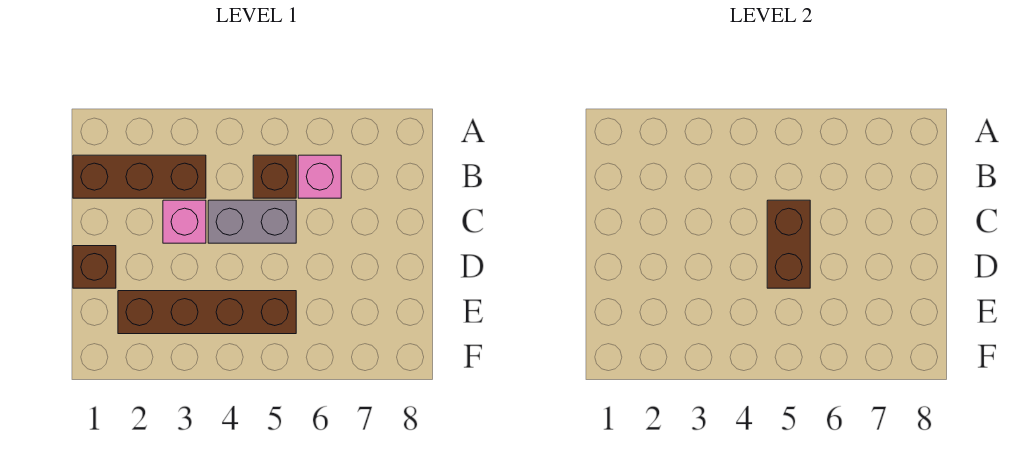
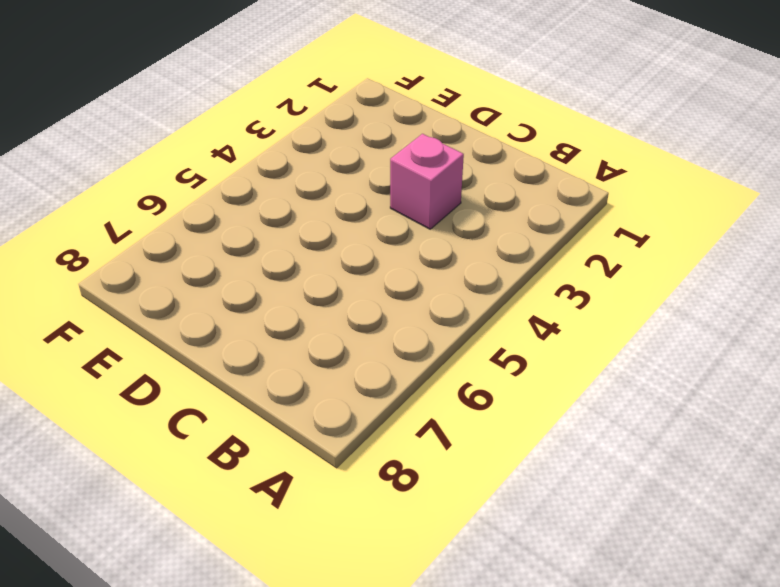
none -> brown 1x3 brick [73,155,206,198]
none -> brown 1x1 brick [253,155,296,198]

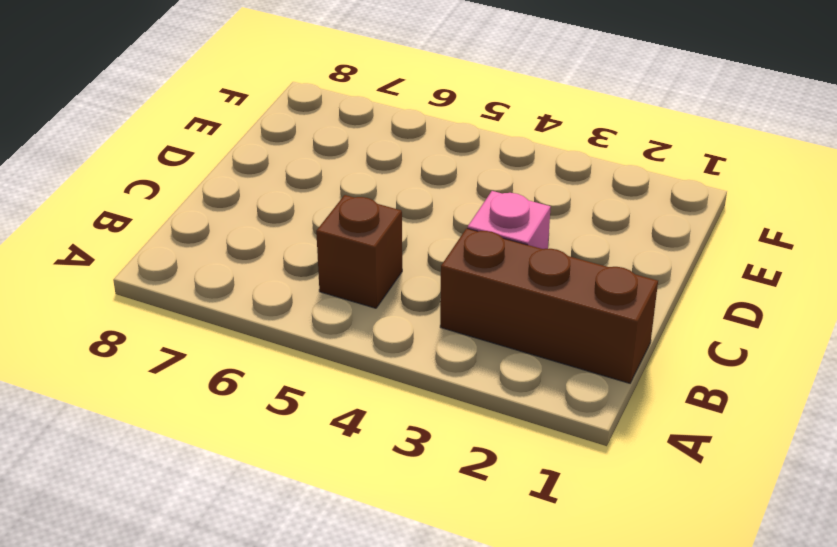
none -> pink 1x1 brick [298,155,341,198]
none -> grey 1x2 brick [208,200,296,243]

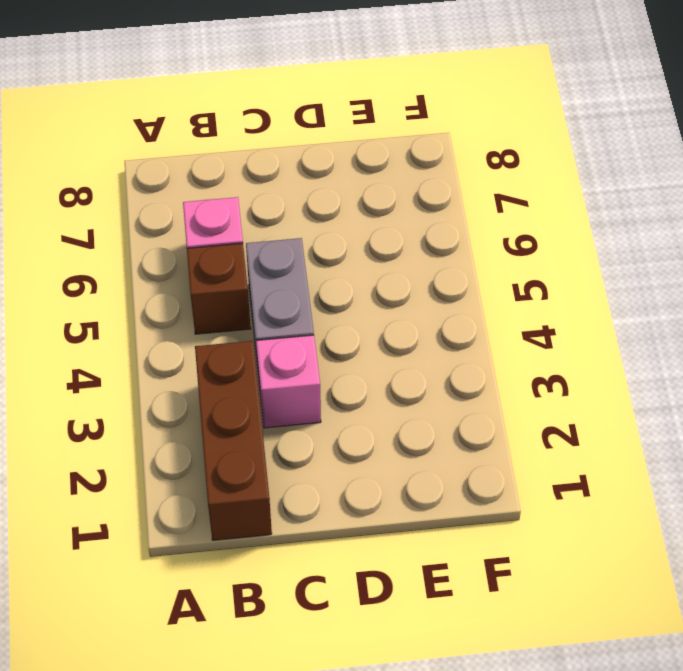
none -> brown 1x1 brick [73,246,116,288]
none -> brown 1x4 brick [118,291,296,334]

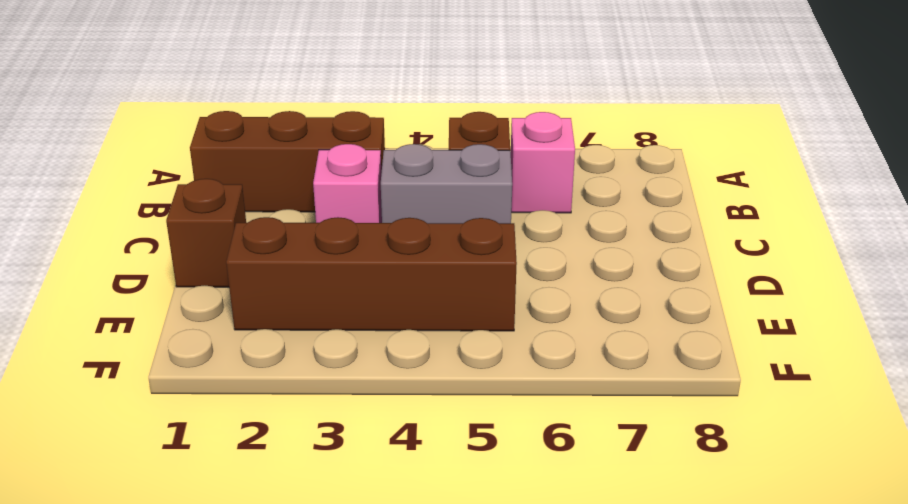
none -> brown 1x2 brick [767,200,810,288]

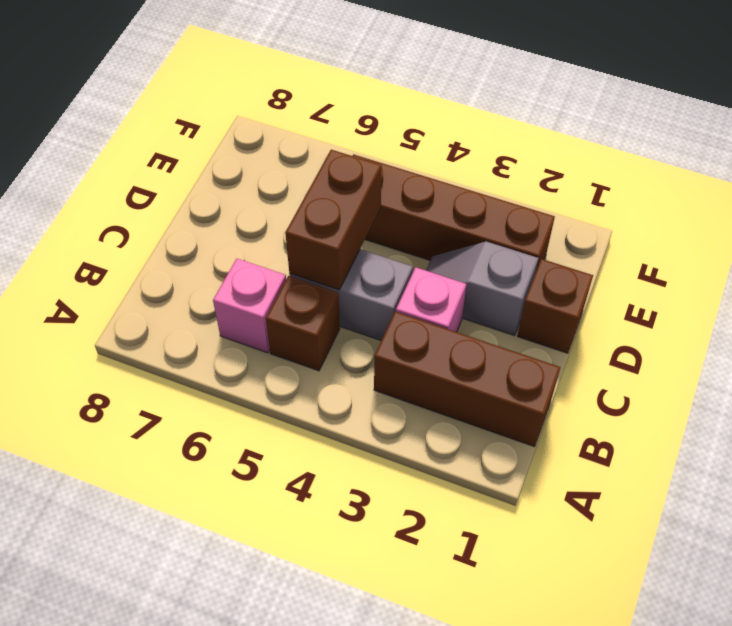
grey 1x2 slope [426,241,539,336] -> none

